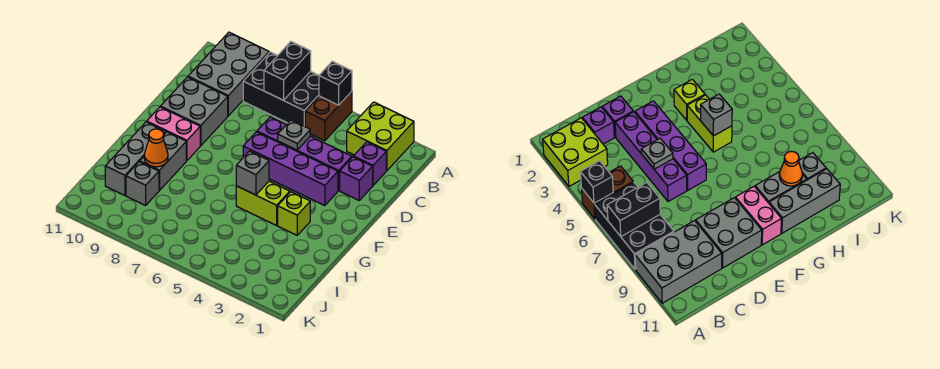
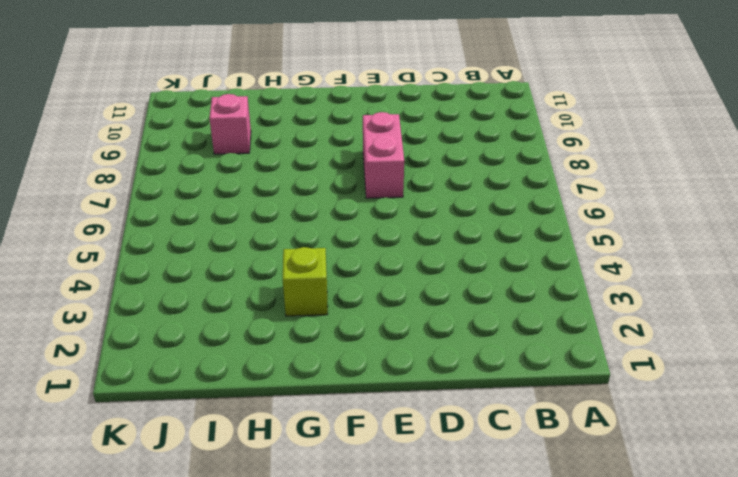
pink 1x2 brick [363,112,404,198] -> pink 1x2 brick moved to [147,107,200,161]
pink 1x1 brick [209,94,251,154] -> grey 1x1 brick [126,162,159,205]
none -> lime 2x2 brick [347,102,414,171]
none -> brown 1x2 brick [305,92,352,141]
none -> black 2x3 brick [243,52,319,127]

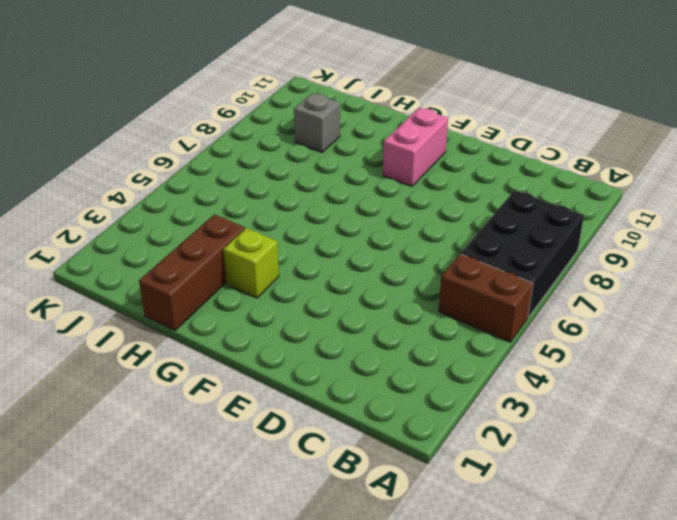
brown 1x3 brick [139,214,245,331] -> none
none -> lime 2x2 brick [347,102,414,171]
none -> grey 2x3 brick [188,32,269,116]
none -> purple 1x1 brick [353,142,386,185]

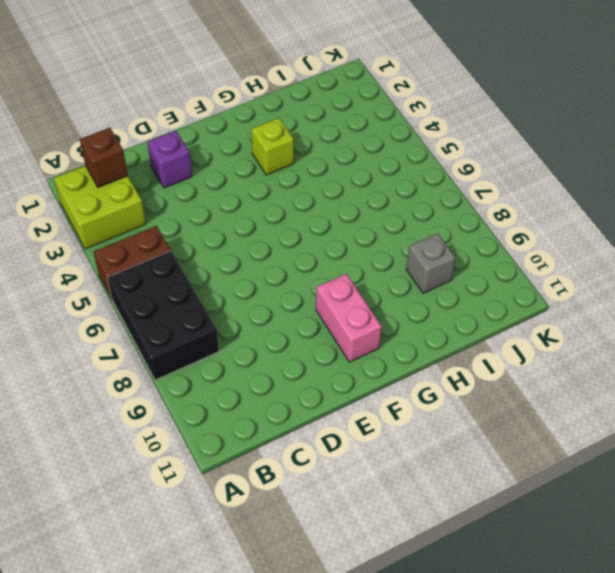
brown 1x1 brick [80,128,128,187] -> none
none -> grey 2x3 brick [188,32,269,116]
none -> purple 1x1 brick [353,142,386,185]
none -> purple 1x4 brick [257,117,352,191]

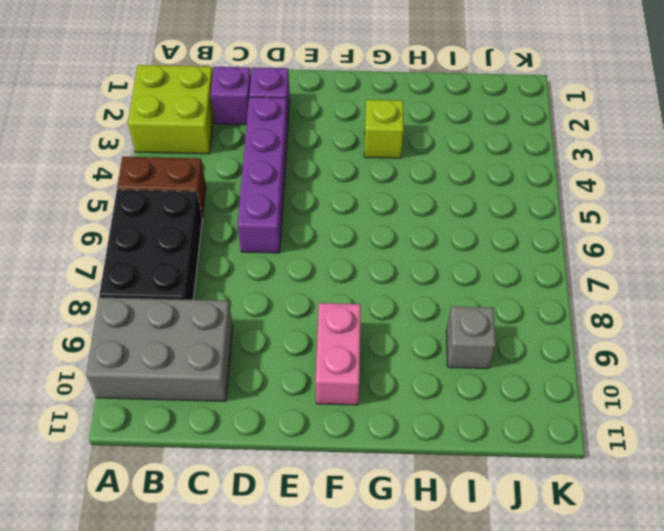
none -> grey 2x2 brick [161,77,228,146]
none -> purple 1x4 brick [243,132,338,206]
none -> lime 1x2 brick [236,181,290,225]

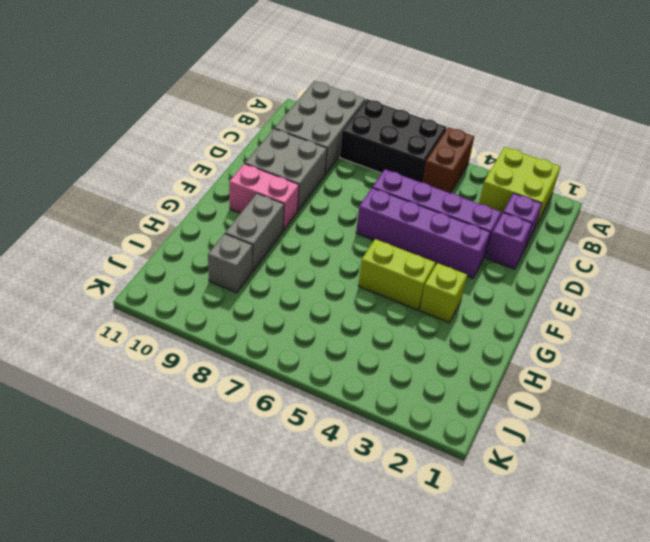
none -> grey 1x3 brick [105,122,166,195]
none -> black 1x1 brick [319,61,352,105]
none -> black 1x2 brick [264,42,311,100]

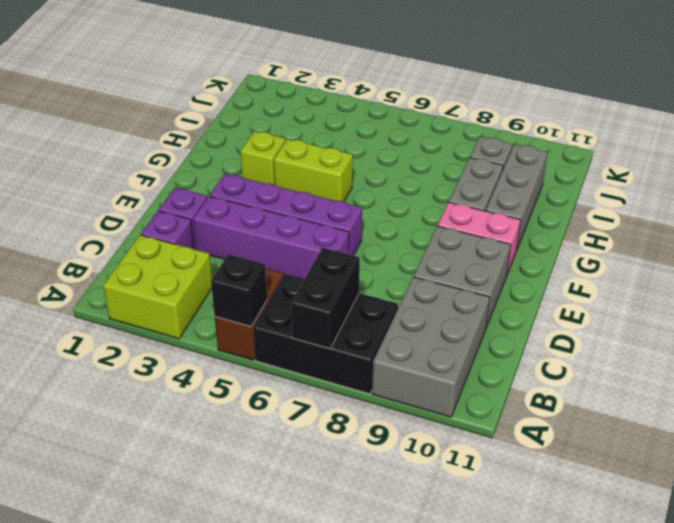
none -> grey 1x1 plate [278,120,310,150]
none -> grey 1x1 brick [236,151,269,195]
none -> orange 1x1 cone [144,129,168,167]

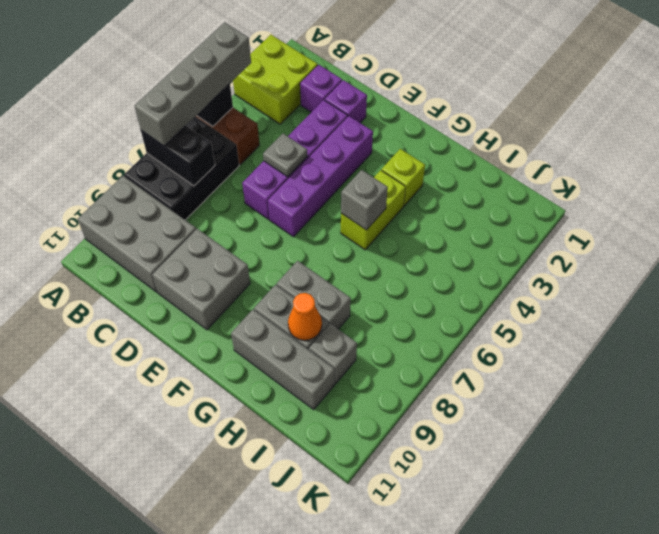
grey 1x4 brick [134,22,251,146] -> none
grey 1x2 brick [277,261,351,329] -> none
none -> pink 1x2 brick [147,107,200,161]

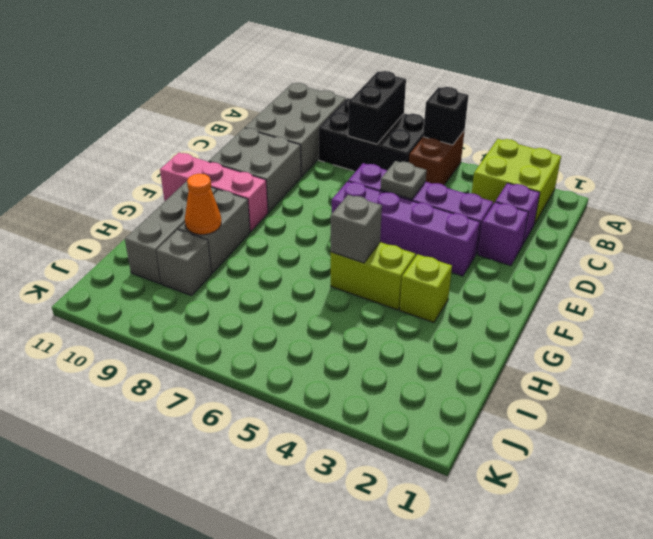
pink 1x3 brick [160,153,268,232] -> pink 1x2 brick [147,107,200,161]

